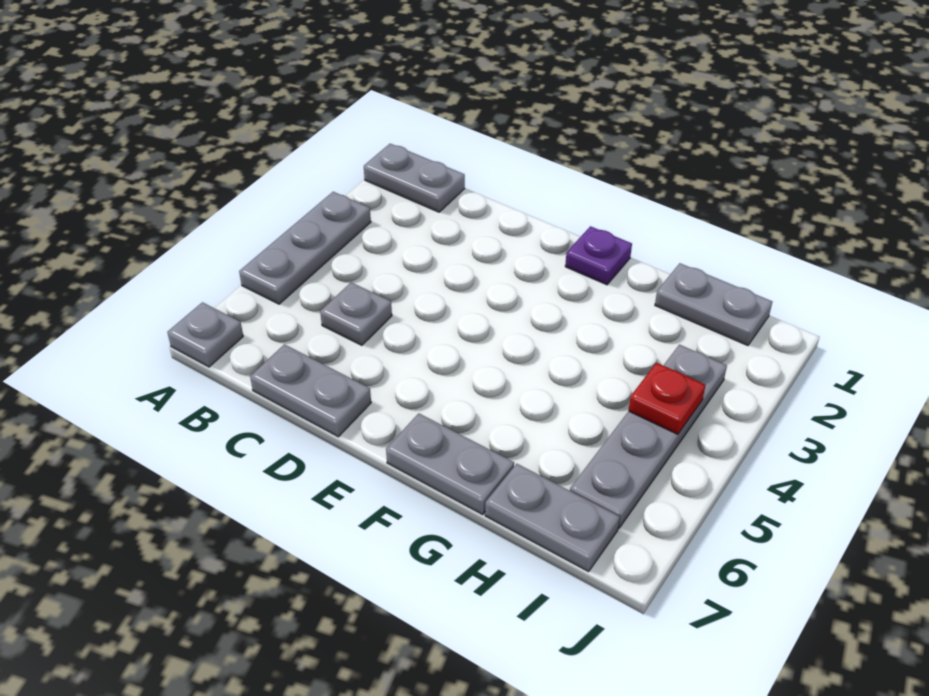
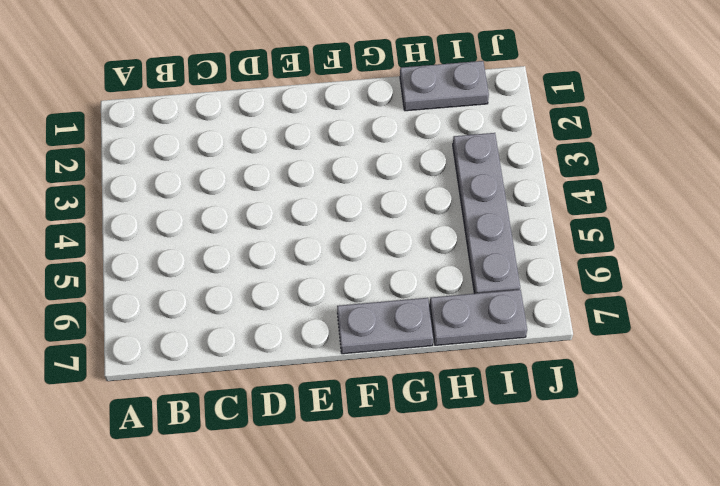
none -> grey 1x2 plate [364,144,465,212]
none -> grey 1x3 plate [239,192,371,304]

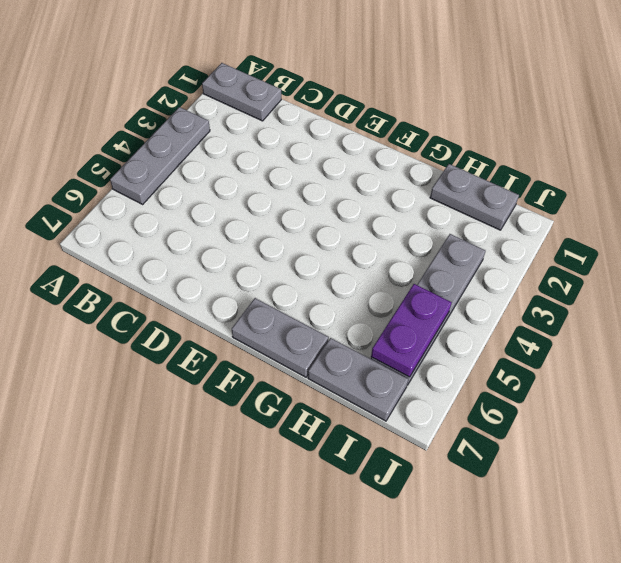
purple 1x2 plate [371,284,452,377] -> none
none -> grey 1x1 plate [167,302,243,367]
none -> grey 1x1 plate [320,282,392,345]

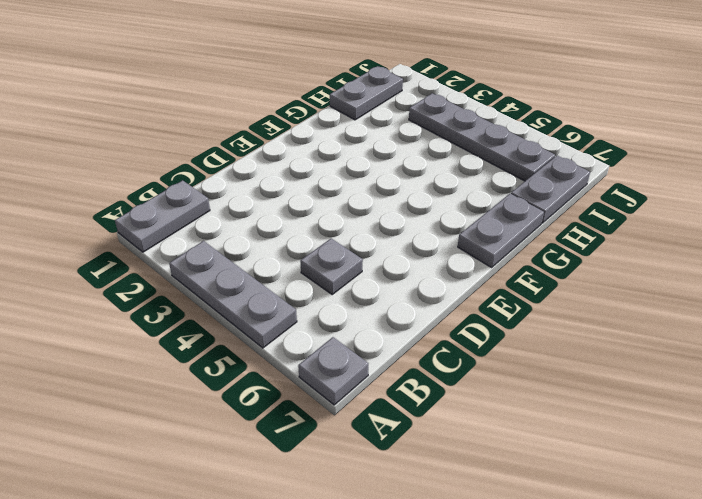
none -> grey 1x2 plate [250,344,371,437]
none -> purple 1x1 plate [565,226,632,285]

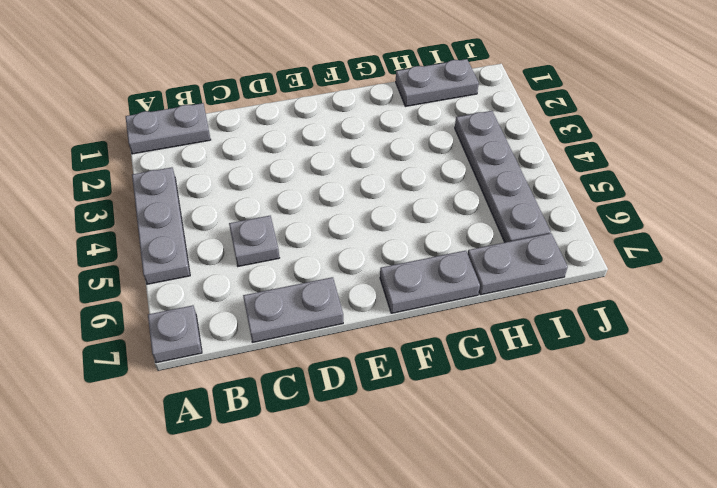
none -> purple 1x1 plate [565,226,632,285]
none -> red 1x1 plate [628,362,706,434]

